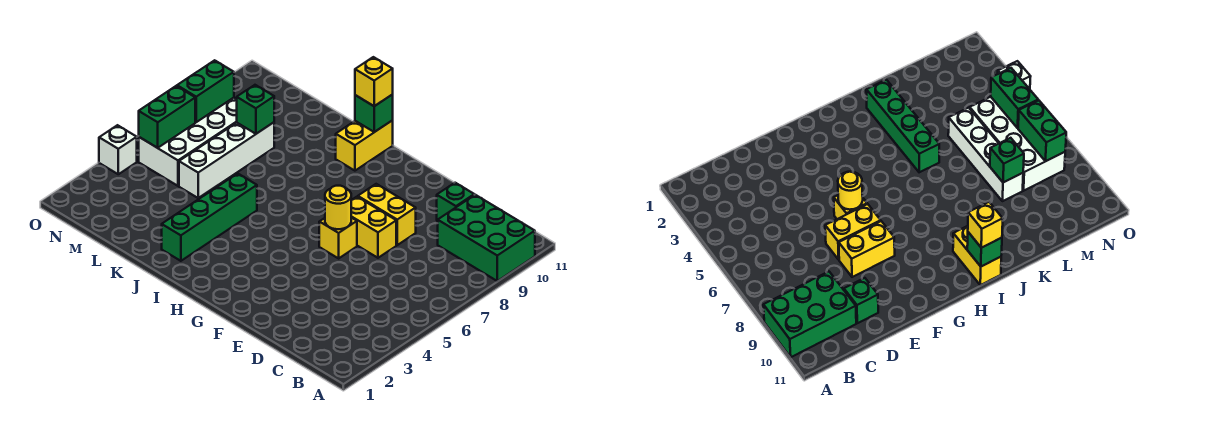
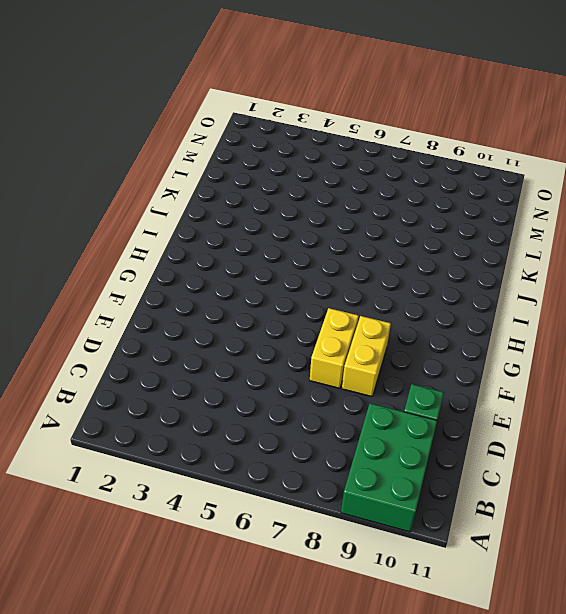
none -> yellow 1x1 brick [319,218,357,258]
none -> yellow 1x2 brick [336,121,393,171]
none -> green 1x4 brick [162,173,257,261]

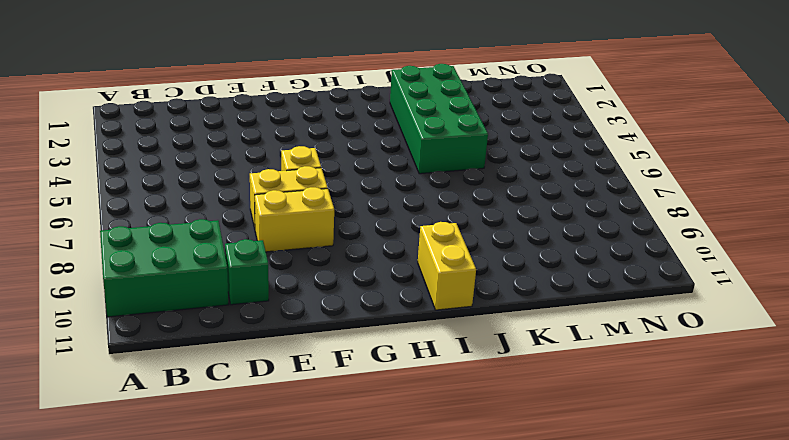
green 2x4 brick [390,64,488,174] -> green 1x4 brick [162,173,257,261]
none -> white 1x4 brick [179,122,274,198]
none -> white 2x4 brick [139,98,237,186]
none -> white 1x1 brick [99,125,137,174]

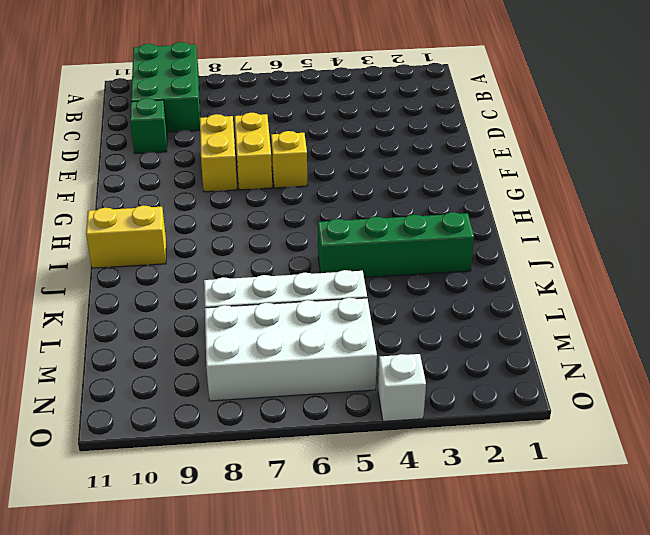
none -> yellow 1x1 round brick [325,186,351,229]
none -> green 1x1 brick [355,94,393,132]
none -> green 1x1 brick [237,85,274,134]

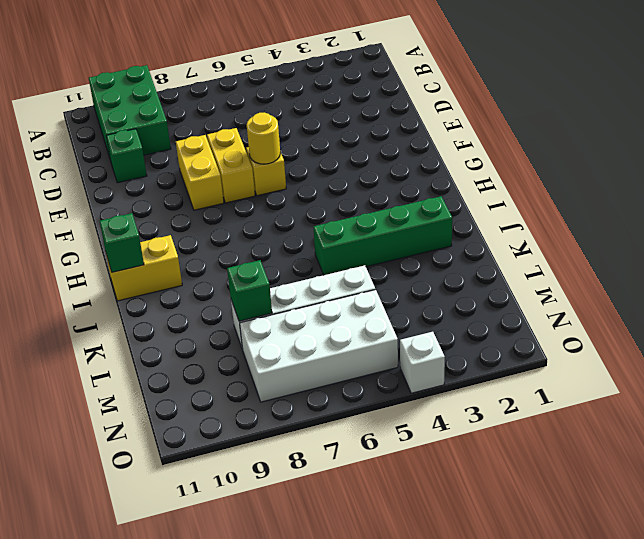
none -> green 1x2 brick [139,86,195,148]
none -> green 1x2 brick [177,60,234,122]
none -> yellow 1x1 brick [355,57,393,106]

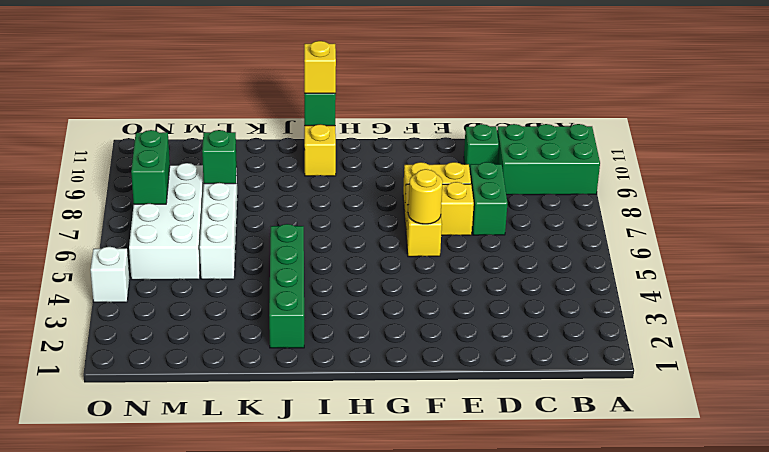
green 1x2 brick [470,162,507,235] -> green 1x2 brick moved to [139,86,195,148]

